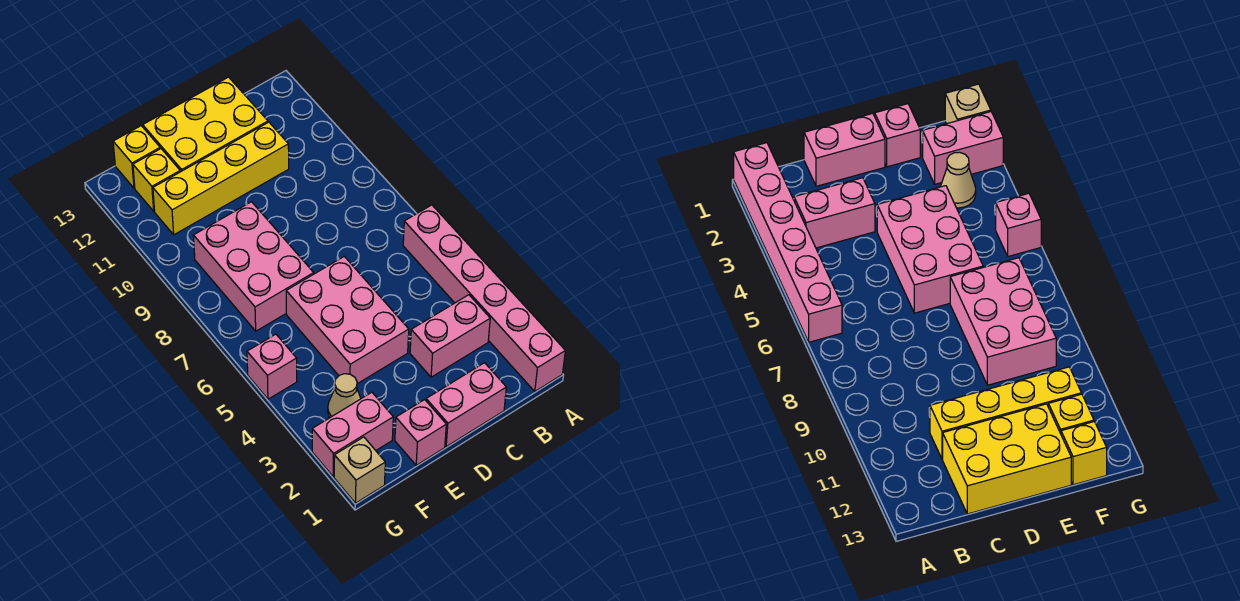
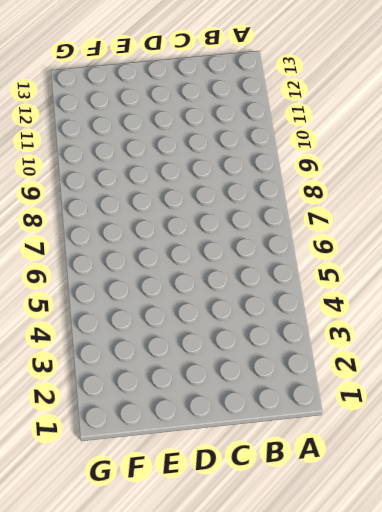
none -> pink 1x6 brick [403,205,565,391]
none -> pink 1x2 brick [410,295,490,377]
none -> pink 1x2 brick [426,363,506,447]

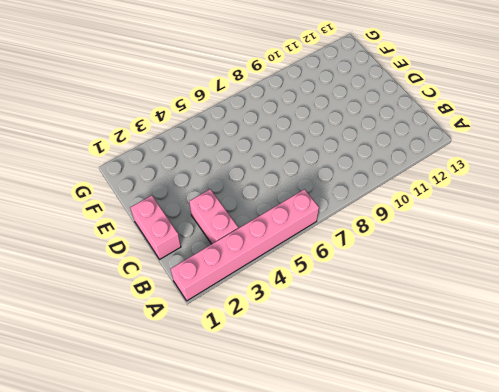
none -> yellow 1x4 brick [153,122,289,235]
none -> yellow 2x3 brick [143,77,268,172]
none -> pink 2x3 brick [286,257,409,384]

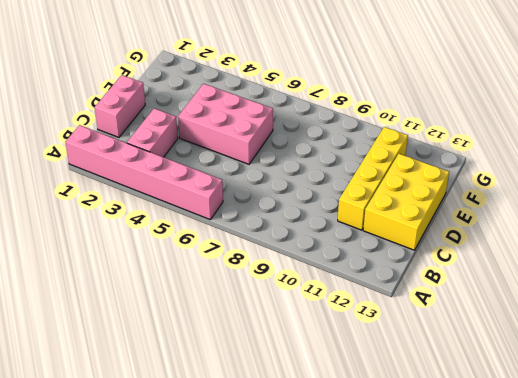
none -> pink 1x1 brick [395,400,446,465]
none -> pink 2x3 brick [193,202,314,331]
none -> pink 1x2 brick [312,392,393,477]

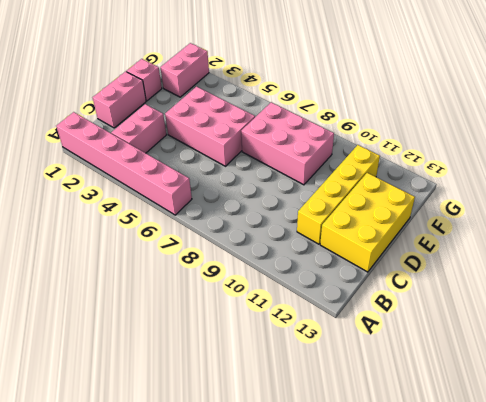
none -> tan 1x1 cone [328,374,361,417]
none -> yellow 1x1 brick [133,149,180,211]
none -> yellow 1x1 brick [113,126,160,188]

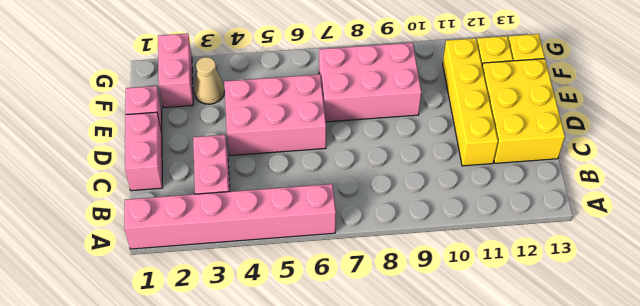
none -> tan 1x1 brick [334,437,385,503]
none -> pink 1x1 brick [247,334,297,399]

